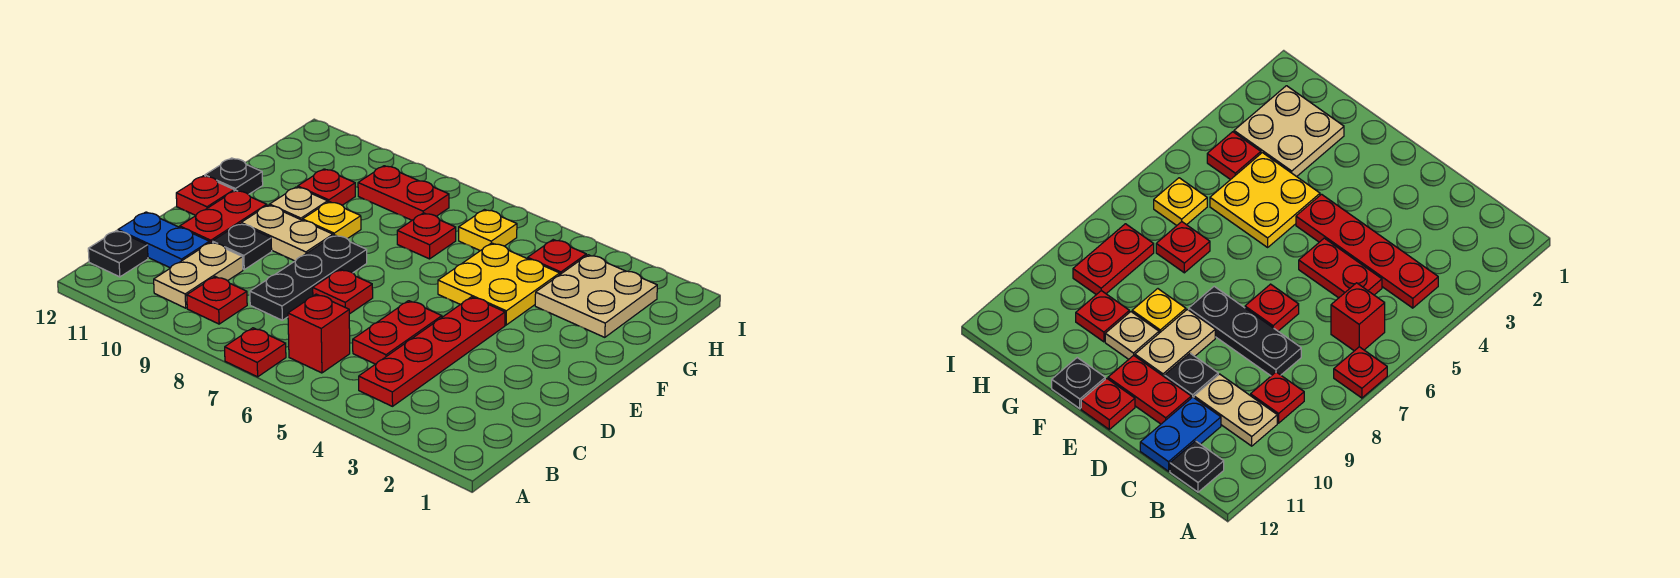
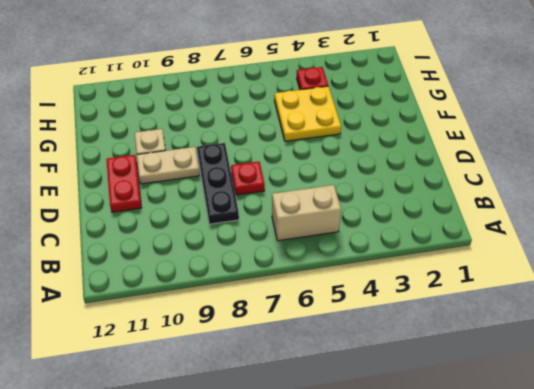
tan 1x2 brick [272,185,341,241] -> red 1x1 brick [288,294,350,373]
none -> red 1x1 plate [225,328,286,377]
none -> red 1x4 plate [359,297,505,406]
none -> red 1x1 plate [187,277,247,324]

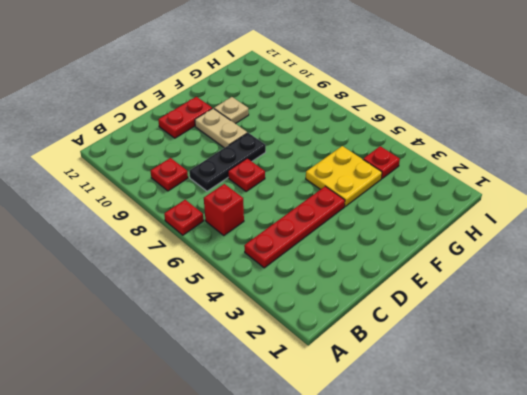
none -> tan 1x2 plate [154,242,243,308]
none -> black 1x1 plate [88,231,148,277]
none -> red 1x2 plate [353,301,442,364]

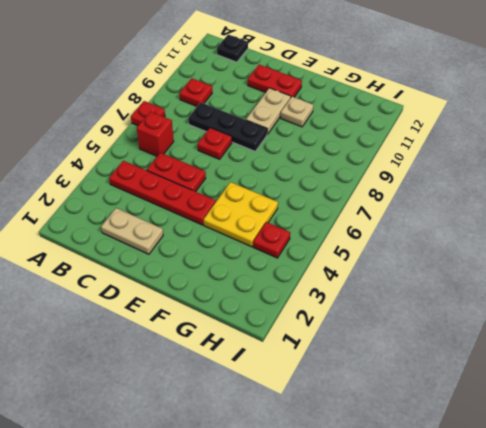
tan 1x2 plate [101,208,163,254] -> tan 1x2 plate moved to [154,242,243,308]
none -> blue 1x2 plate [118,212,209,268]
none -> black 1x1 plate [212,224,272,269]
none -> red 1x1 plate [176,176,234,215]

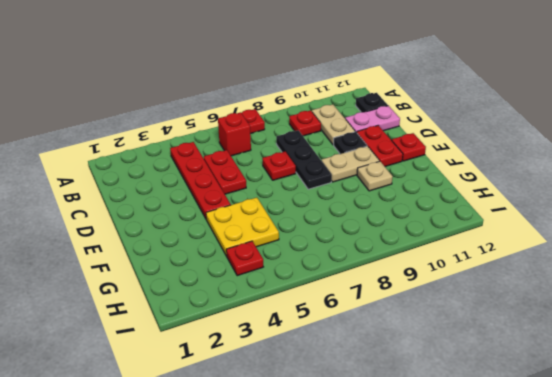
pink 1x2 plate [345,106,400,132] -> blue 1x2 plate [118,212,209,268]
none -> yellow 1x1 plate [303,202,361,239]
none -> black 1x1 plate [205,158,263,194]
none -> tan 2x2 plate [535,255,657,337]

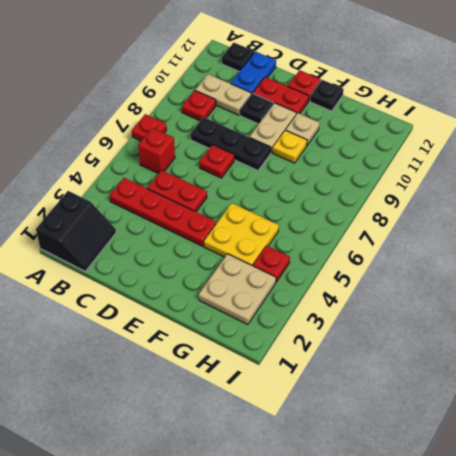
black 2x2 slope [36,191,116,271] -> none
none -> red 1x1 plate [397,213,456,259]
none -> red 1x1 plate [298,169,355,205]
none -> yellow 1x1 plate [459,210,517,251]

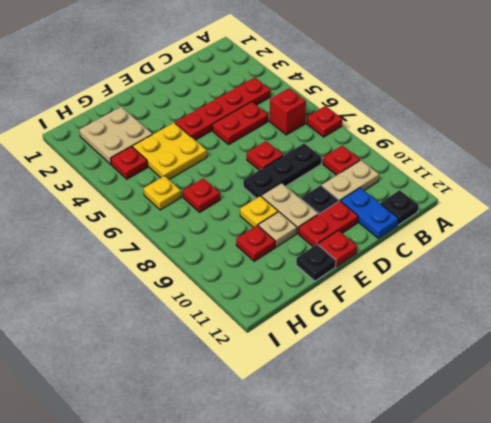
none -> red 1x2 plate [358,166,449,220]

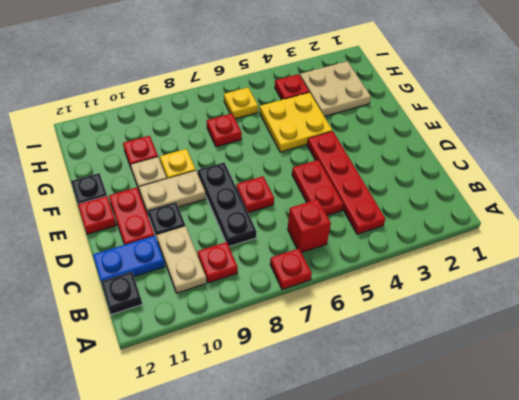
none -> red 1x2 plate [358,166,449,220]

